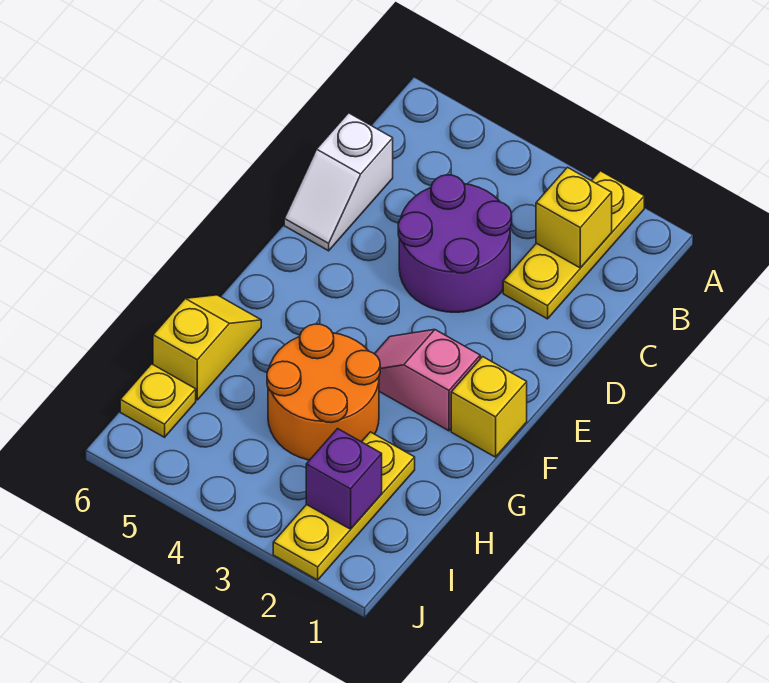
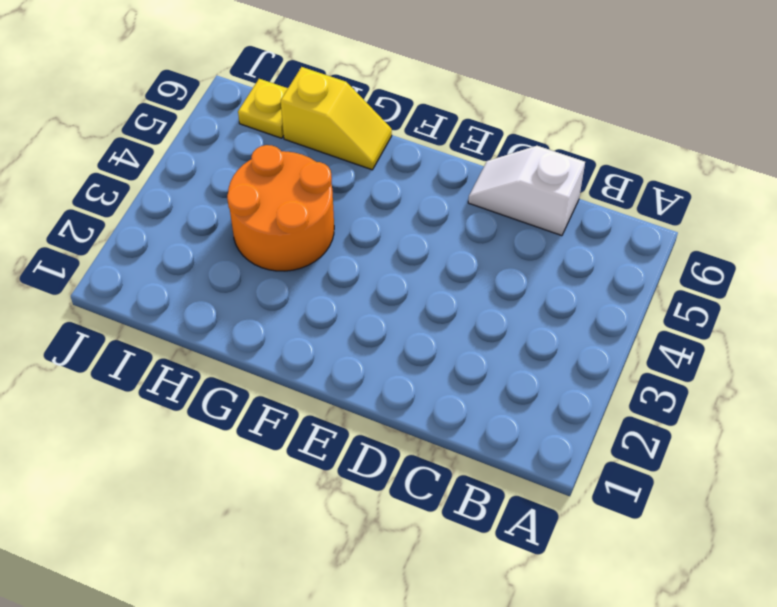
none -> yellow 1x3 plate [503,171,644,319]
none -> purple 2x2 round brick [398,175,512,312]

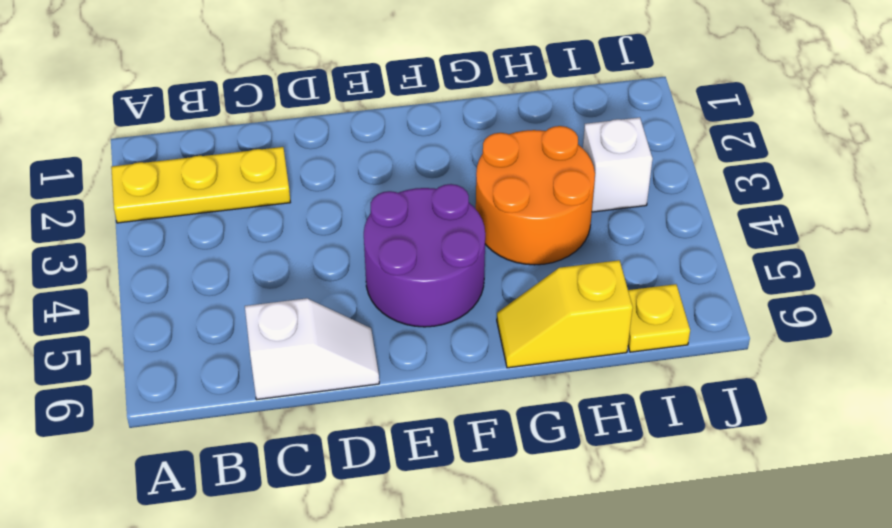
purple 2x2 round brick [364,184,485,327] -> purple 2x2 round brick moved to [398,175,512,312]
white 1x1 brick [583,117,653,212] -> none
none -> yellow 1x1 brick [451,357,527,457]
none -> pink 1x2 slope [375,329,480,431]

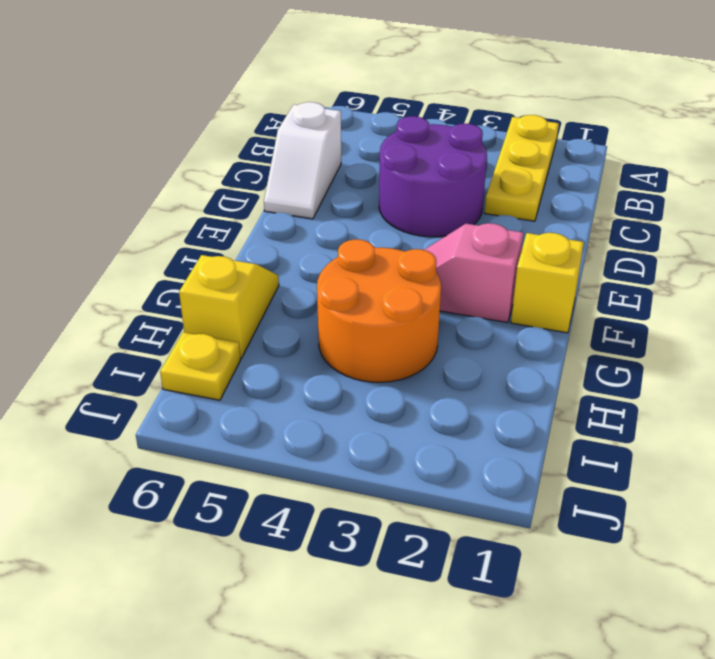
none -> yellow 1x3 plate [273,432,415,580]
none -> yellow 1x1 brick [536,167,612,268]

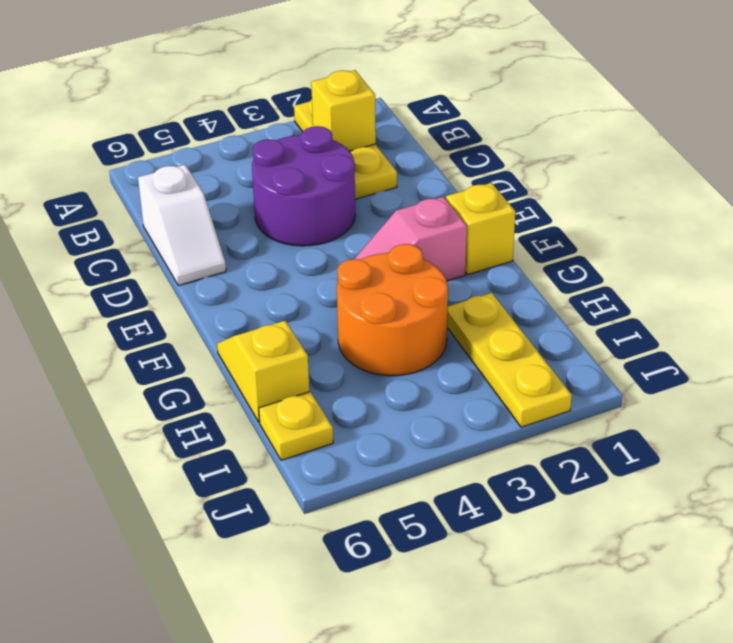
none -> purple 1x1 brick [306,429,382,529]

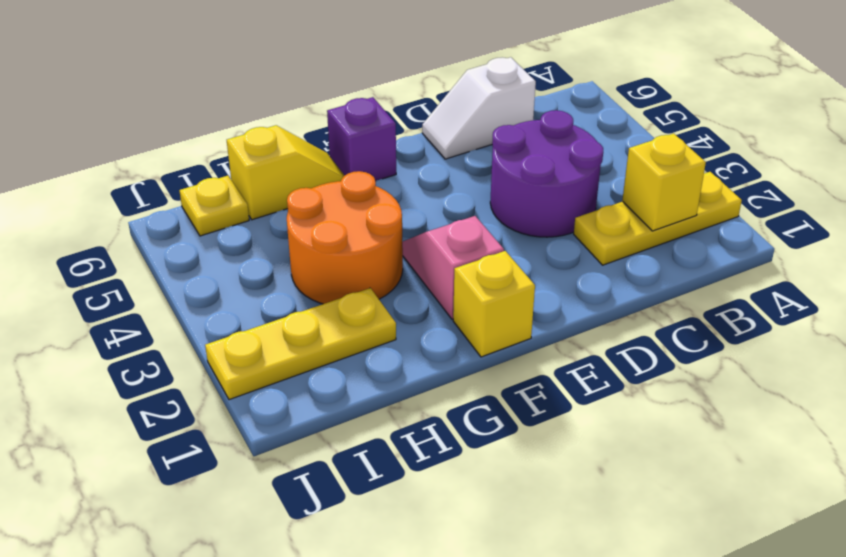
purple 1x1 brick [327,97,396,181] -> purple 1x1 brick moved to [306,429,382,529]

